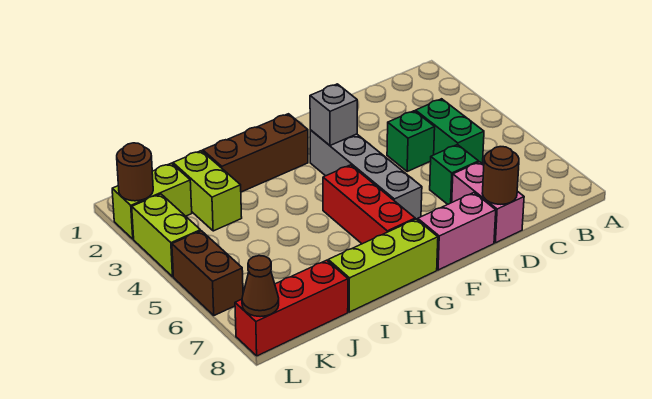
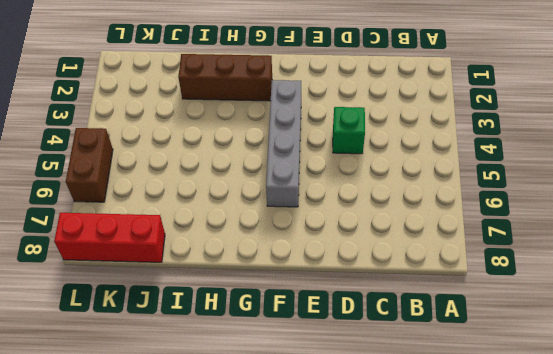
none -> green 1x2 brick [416,99,484,164]
none -> green 1x1 brick [430,144,479,204]
none -> pink 1x2 brick [452,162,524,243]

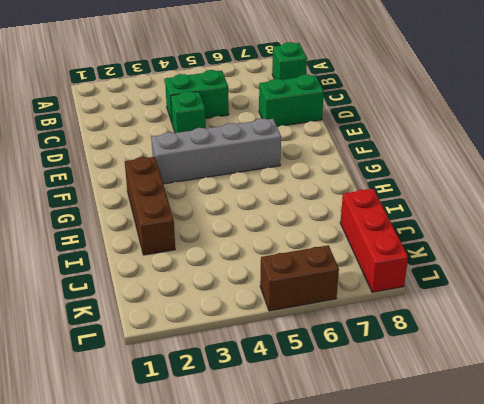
green 1x1 brick [272,42,307,80] -> green 1x1 brick moved to [430,144,479,204]
green 1x2 brick [259,75,324,127] -> pink 1x2 brick [452,162,524,243]
none -> pink 1x2 brick [418,193,496,270]
none -> red 1x3 brick [323,165,415,244]
none -> lime 1x3 brick [328,219,438,312]

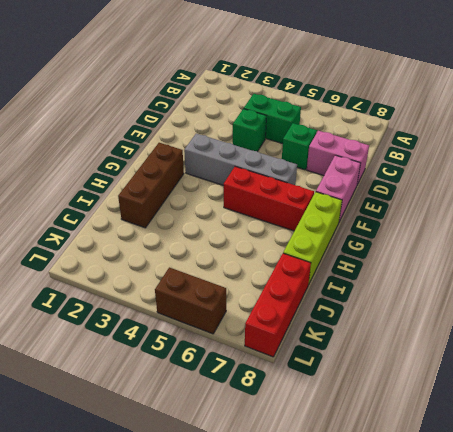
none -> lime 1x2 brick [173,151,242,231]
none -> lime 1x2 brick [112,163,192,239]
none -> lime 1x2 brick [132,194,200,277]

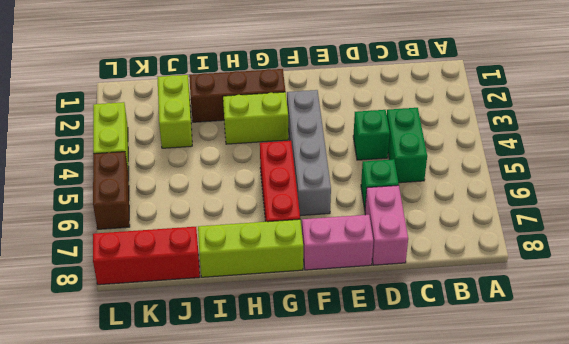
lime 1x2 brick [223,92,288,144] -> lime 1x2 brick moved to [112,163,192,239]
none -> brown 1x1 round brick [482,147,519,204]
none -> grey 1x1 brick [310,84,357,145]
none -> brown 1x1 round brick [117,143,153,201]

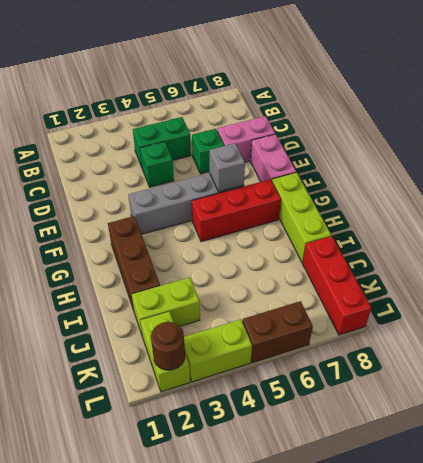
grey 1x1 brick [209,143,245,192] -> grey 1x1 brick moved to [310,84,357,145]
none -> brown 1x1 round brick [482,147,519,204]
none -> brown 1x1 cone [242,256,279,317]

